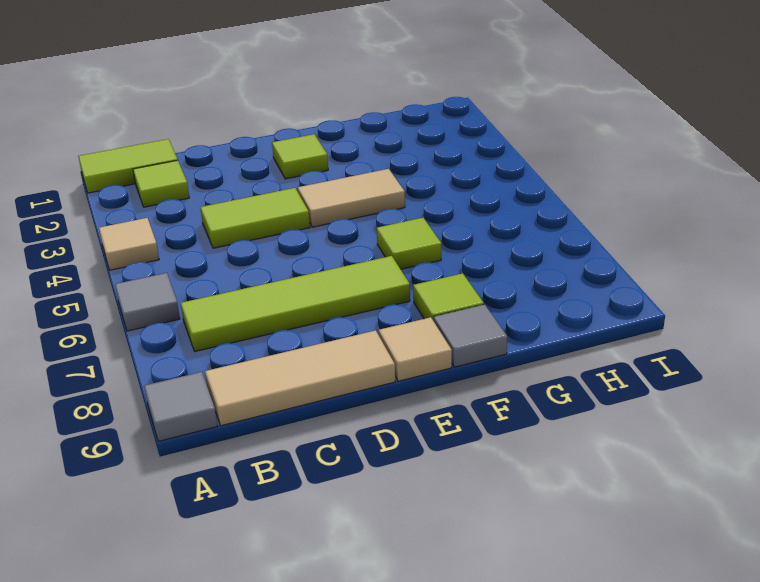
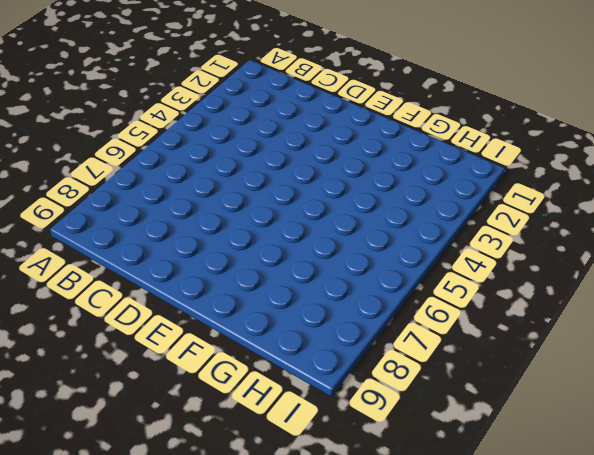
none -> lime 1x2 tile [78,139,178,193]
none -> tan 1x1 tile [99,218,159,270]
none -> grey 1x1 tile [115,273,180,331]

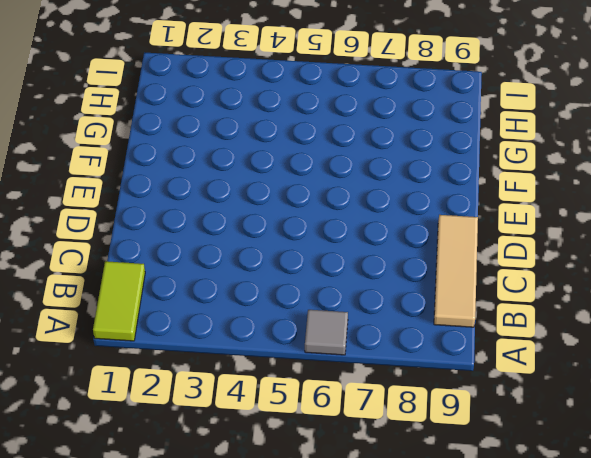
none -> tan 1x1 tile [99,218,159,270]
none -> grey 1x1 tile [144,372,217,441]
none -> lime 1x1 tile [133,160,189,207]

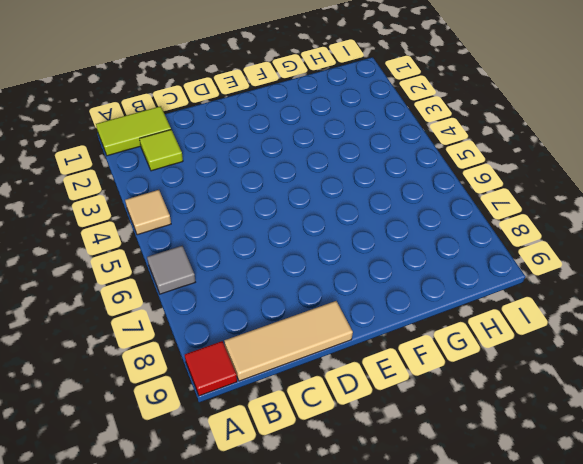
red 1x1 tile [185,341,237,396] -> grey 1x1 tile [144,372,217,441]
none -> lime 1x4 tile [181,256,410,351]
none -> lime 1x2 tile [200,188,310,248]
none -> lime 1x1 tile [272,134,328,179]

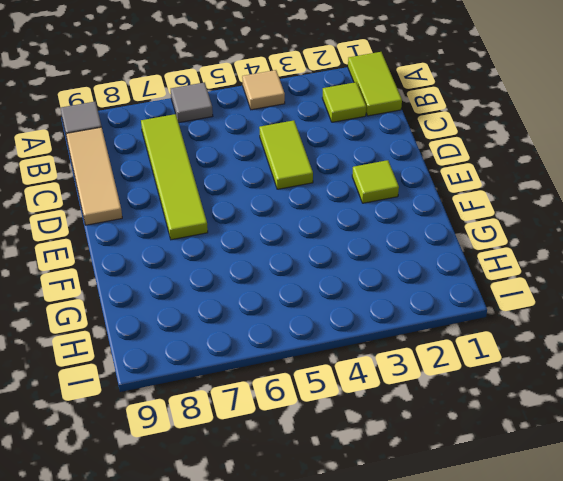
none -> tan 1x2 tile [298,169,405,227]
none -> tan 1x1 tile [379,317,452,381]
none -> lime 1x1 tile [377,218,441,269]

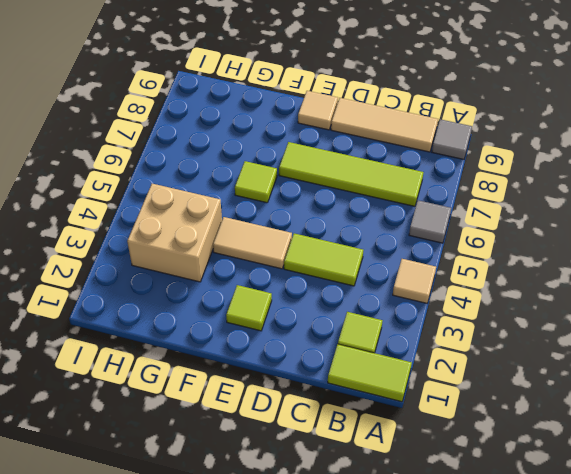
tan 2x2 brick [127,184,222,282] -> none
none -> lime 1x1 tile [413,273,484,321]
none -> grey 1x1 tile [434,305,507,367]

